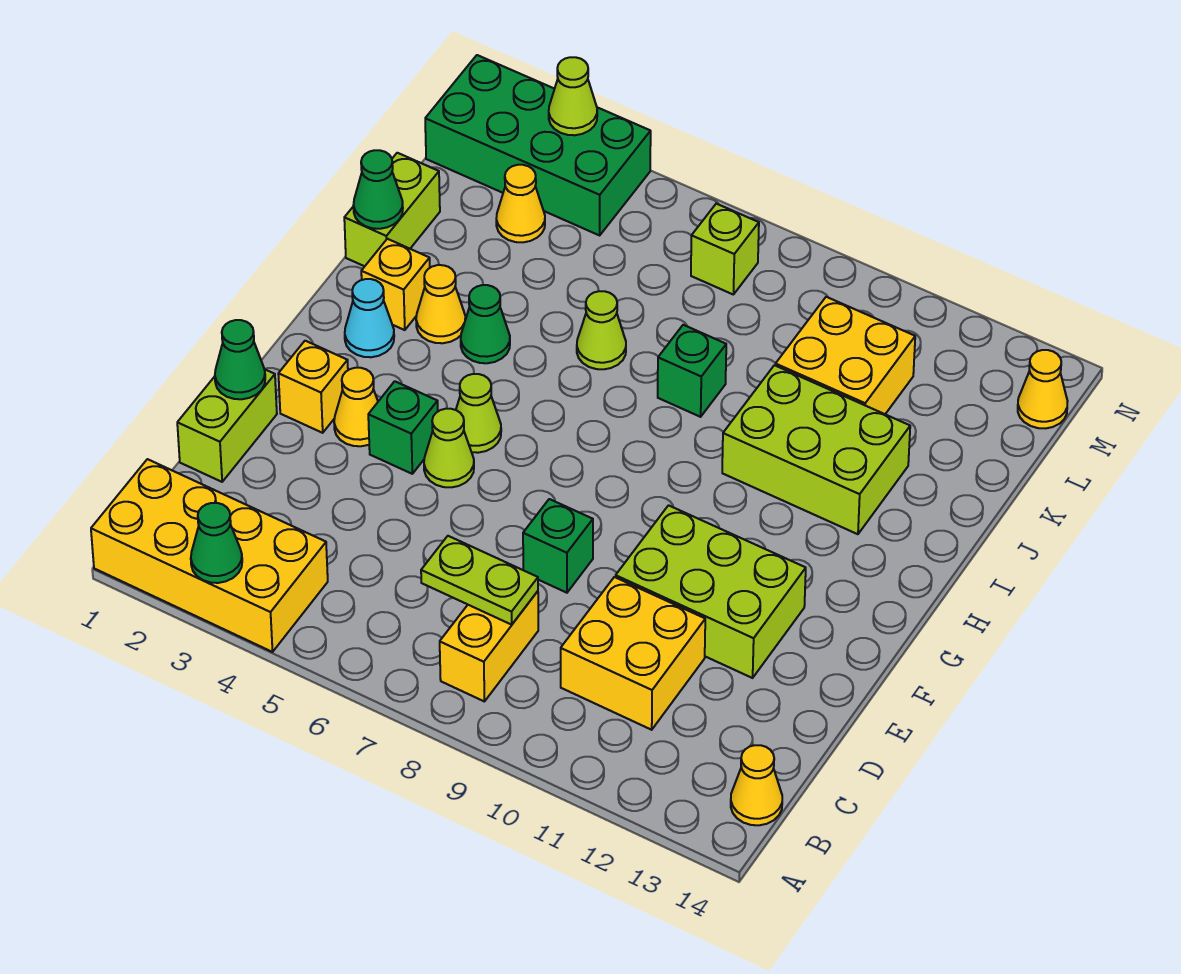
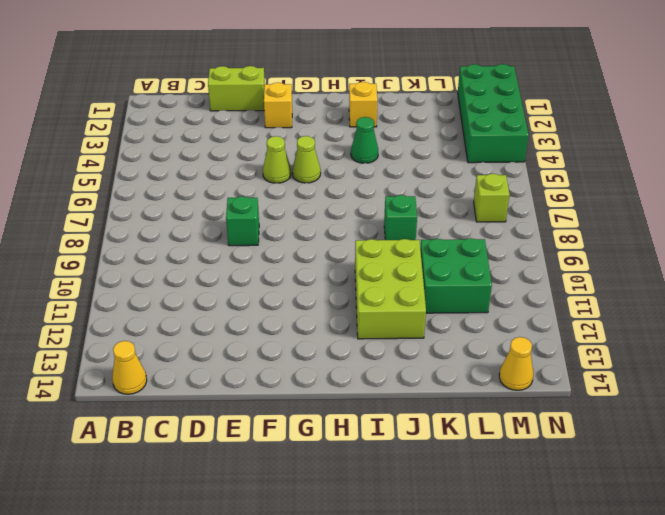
green 2x2 brick [420,238,492,313] -> yellow 2x2 brick [775,297,915,414]
none -> yellow 2x4 brick [91,459,328,652]
none -> yellow 1x2 brick [440,591,538,702]
none -> yellow 2x2 brick [561,577,705,730]
none -> lime 2x3 brick [616,505,806,678]

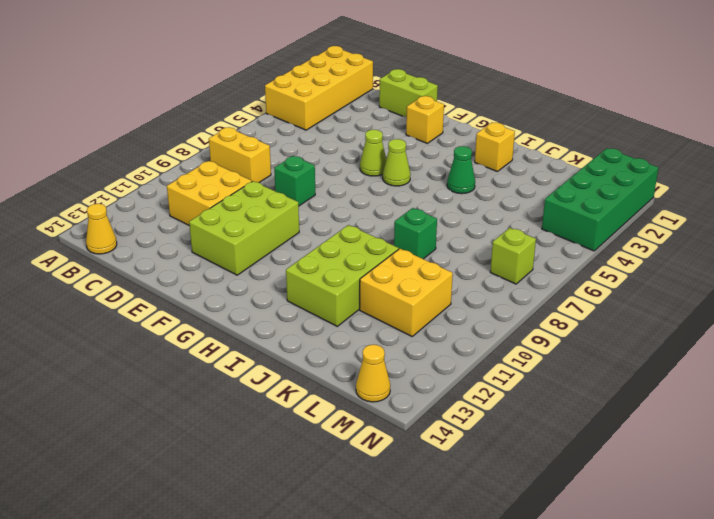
none -> yellow 1x1 cone [334,367,378,446]
none -> green 1x1 brick [368,381,438,474]
none -> cyan 1x1 cone [345,279,394,357]
none -> yellow 1x1 cone [416,265,466,343]

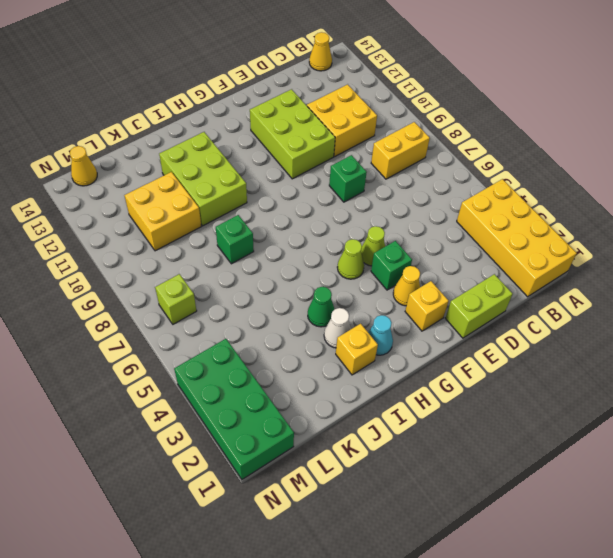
white 1x1 cone [324,308,351,348] -> yellow 1x1 cone [416,265,466,343]
none -> lime 1x2 brick [344,153,440,266]
none -> lime 1x1 cone [577,291,626,369]
none -> yellow 1x1 cone [496,165,545,242]
none -> green 1x1 cone [191,503,242,583]

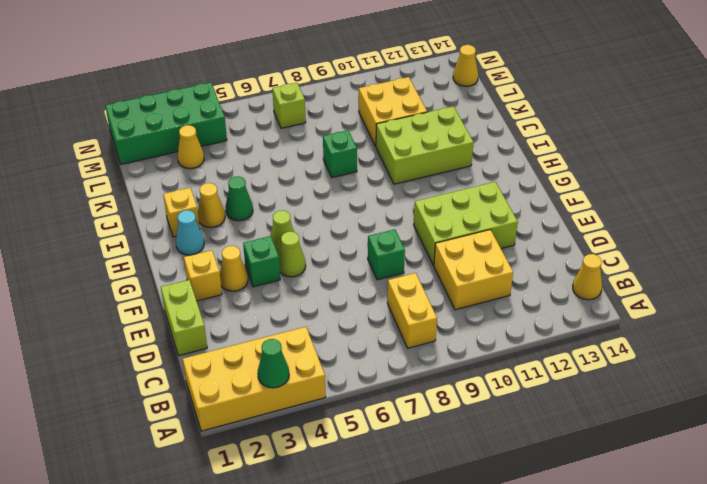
none -> lime 1x2 brick [344,153,440,266]
none -> lime 1x1 cone [577,291,626,369]
none -> lime 1x2 plate [421,536,538,625]
none -> green 1x1 cone [215,320,265,399]

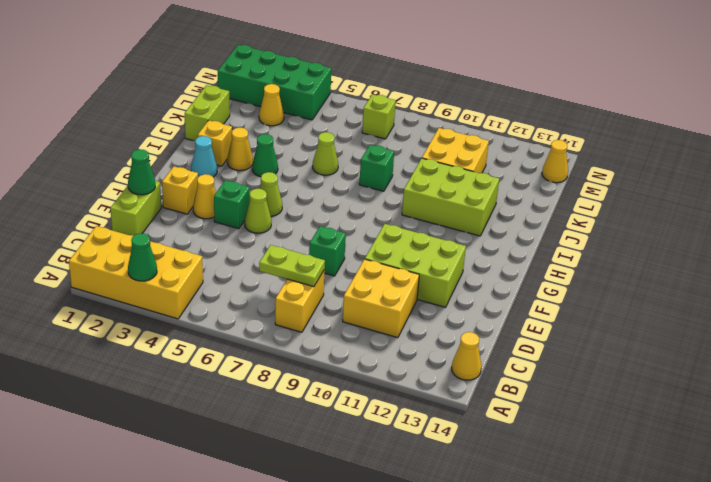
none -> green 1x1 cone [353,150,403,229]
none -> lime 1x1 cone [549,57,597,135]

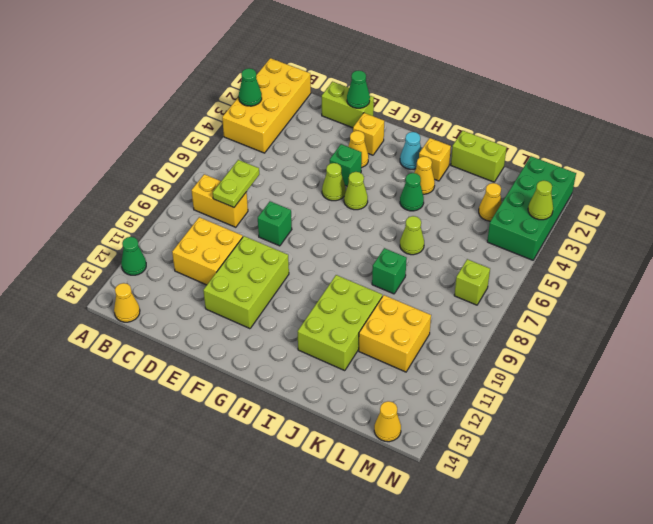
green 1x1 cone [121,237,146,275] -> green 1x1 cone moved to [353,150,403,229]

